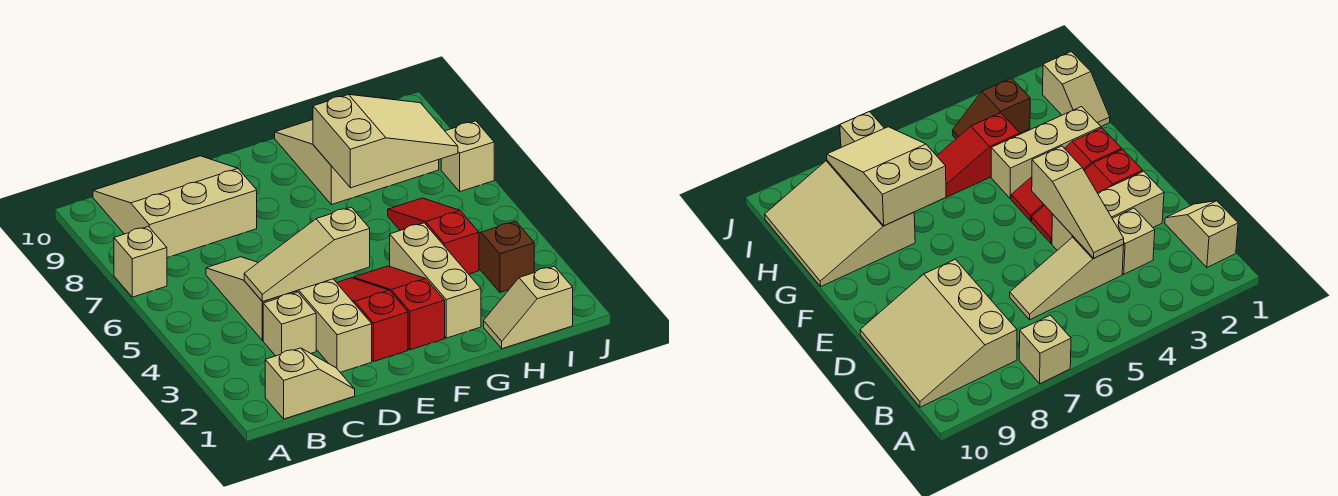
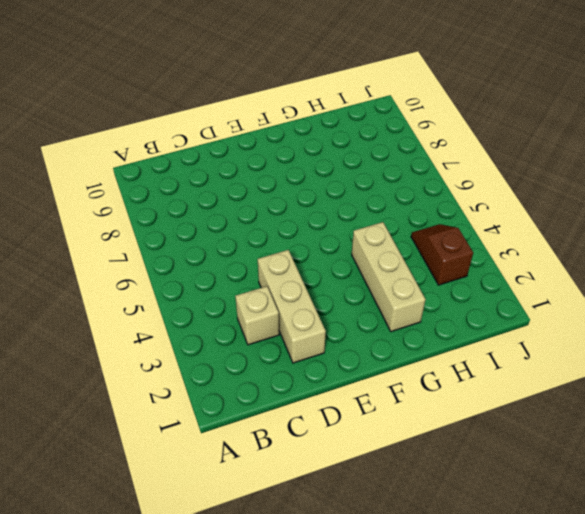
none -> tan 1x1 brick [114,227,167,297]
none -> tan 1x2 slope [265,348,355,419]
none -> tan 3x3 slope [93,156,257,258]

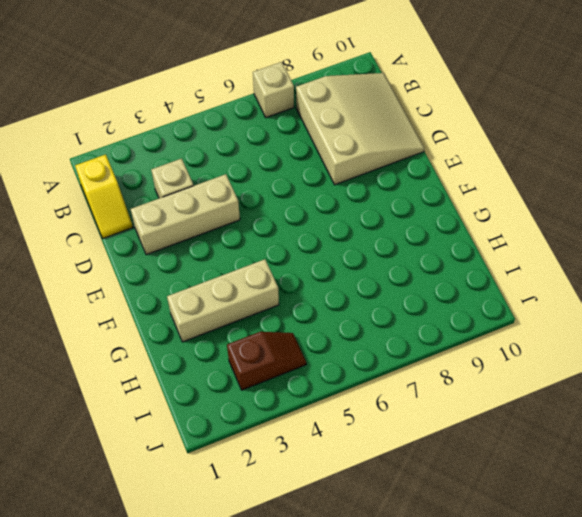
yellow 1x2 slope [75,154,133,238] -> tan 1x2 slope [265,348,355,419]
none -> tan 1x3 slope [206,257,297,341]
none -> red 1x3 slope [337,278,408,361]
none -> red 1x3 slope [353,266,445,350]

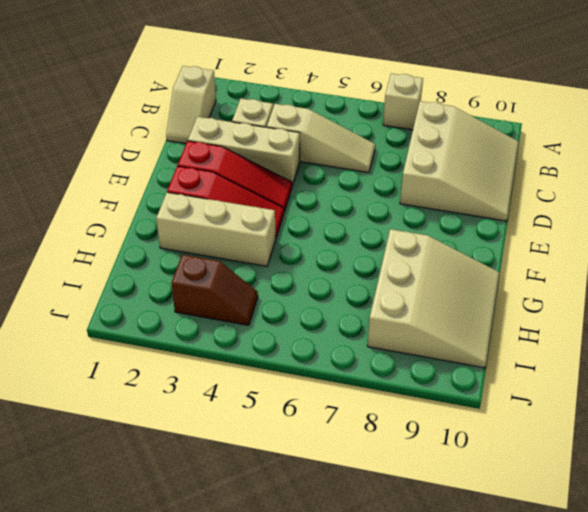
none -> tan 1x2 slope [484,266,573,349]
none -> red 1x3 slope [388,198,479,274]
none -> tan 1x1 brick [441,121,494,192]

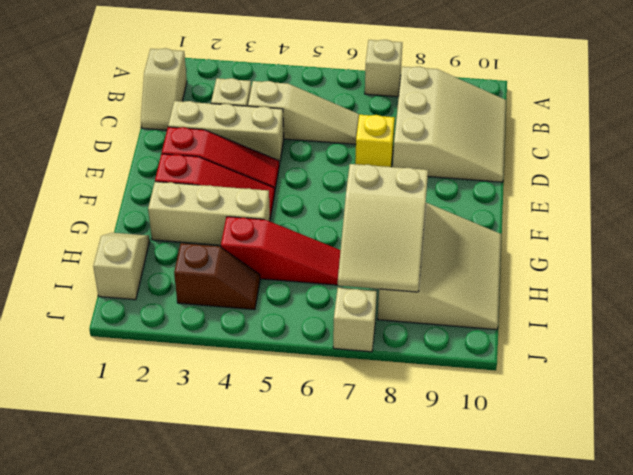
yellow 1x1 brick [355,115,395,167] -> none
none -> tan 1x3 slope [244,207,370,302]

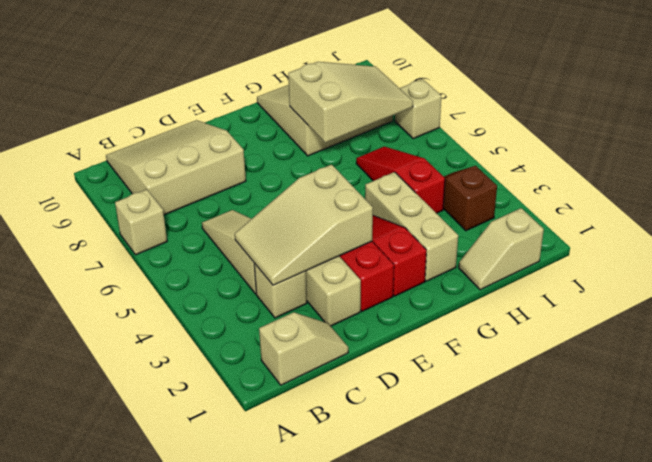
tan 2x3 slope [235,165,373,285] -> tan 1x3 slope [244,207,370,302]

